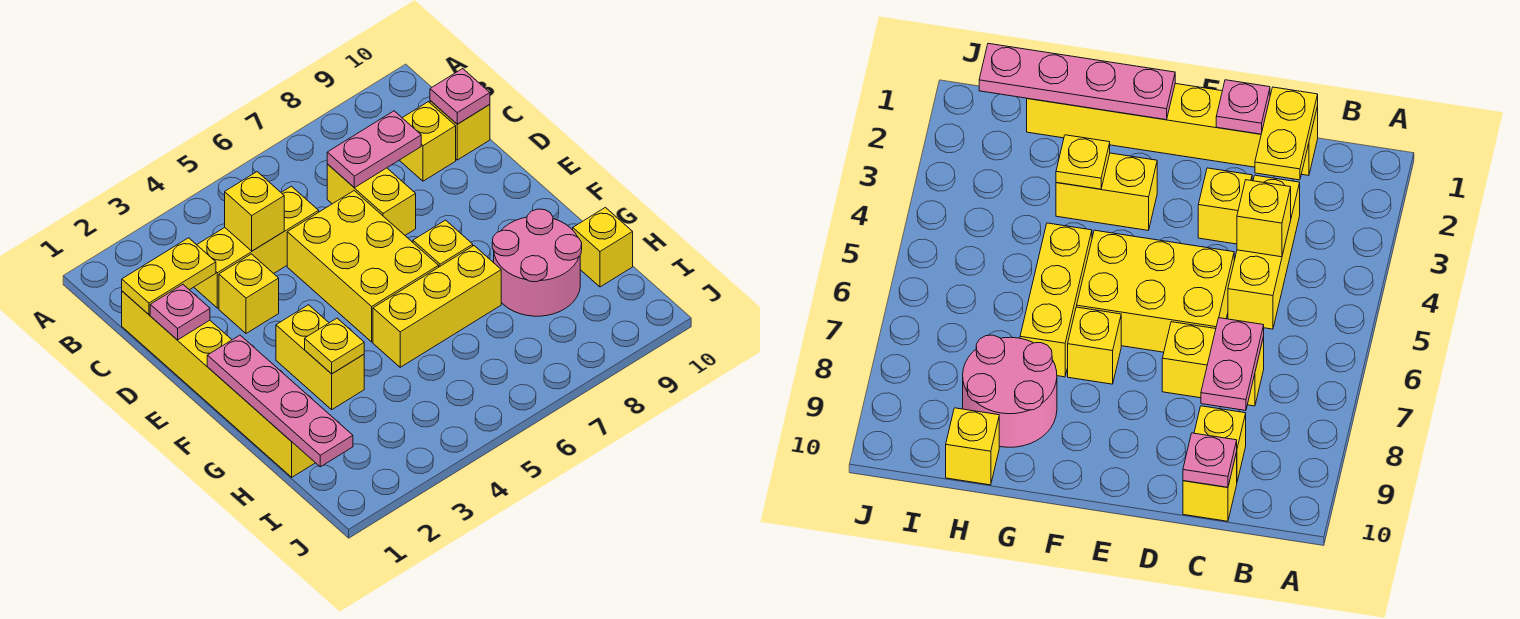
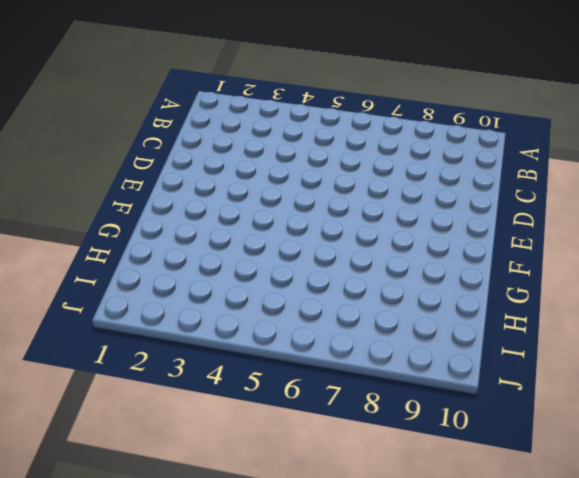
none -> yellow 1x6 brick [122,291,315,477]
none -> yellow 1x3 brick [194,186,319,308]
none -> yellow 1x2 brick [327,164,416,235]

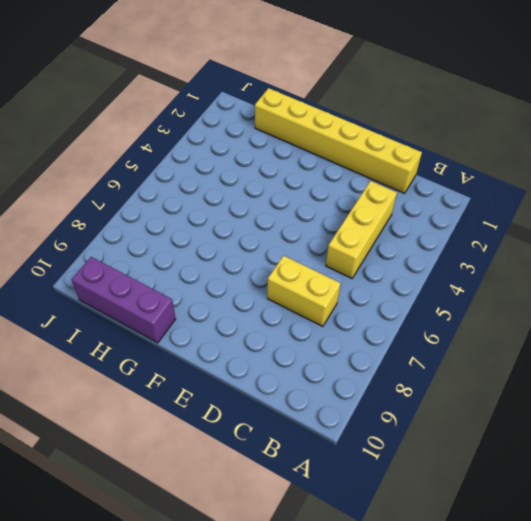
purple 1x3 brick [72,257,176,343] -> yellow 1x1 brick [573,207,633,287]
none -> yellow 1x1 brick [399,102,456,181]
none -> yellow 1x1 brick [430,101,490,160]
none -> yellow 1x1 brick [219,254,279,333]

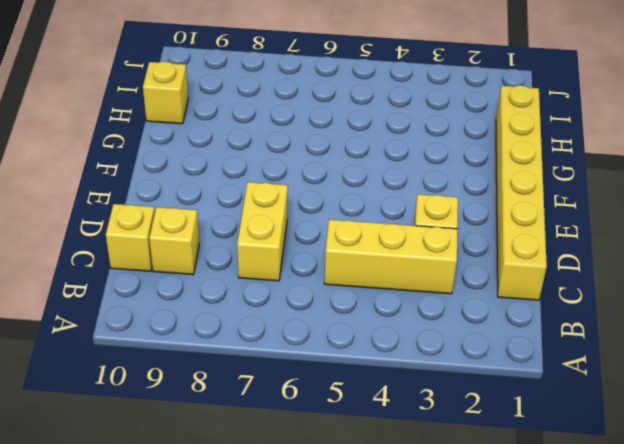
none -> yellow 2x3 brick [287,191,439,342]
none -> yellow 1x2 brick [276,305,364,409]
none -> yellow 1x1 brick [413,220,473,267]

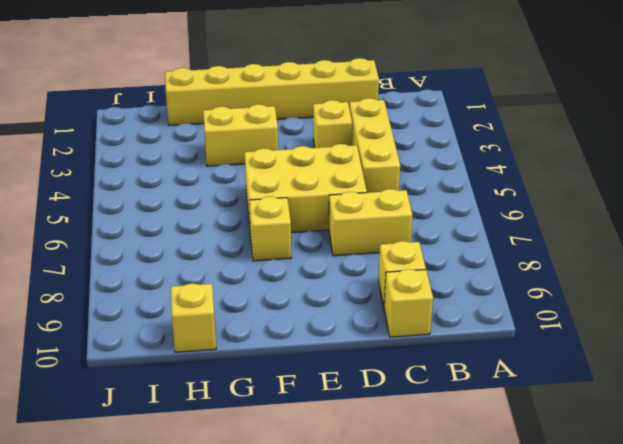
none -> yellow 1x3 brick [373,246,501,367]
none -> pink 2x2 round brick [492,209,582,316]
none -> yellow 1x2 plate [122,238,216,314]

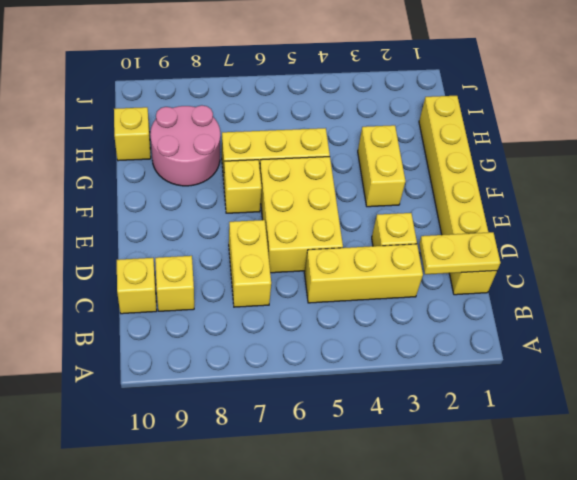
none -> yellow 1x1 brick [225,172,284,251]
none -> pink 1x2 plate [327,111,421,188]
none -> pink 1x1 plate [430,69,490,124]

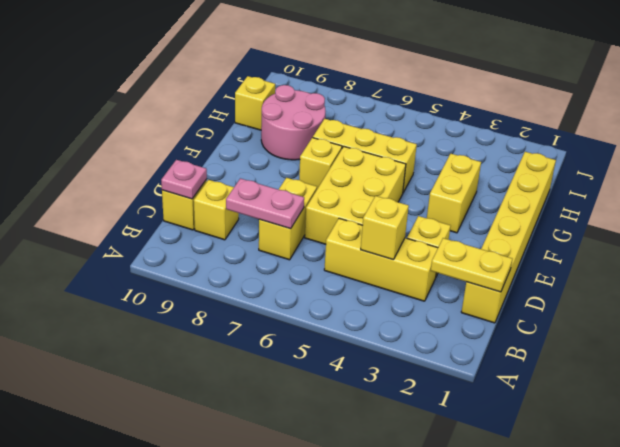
none -> pink 1x1 plate [150,285,210,340]
none -> pink 1x4 plate [207,335,353,467]
none -> yellow 1x1 plate [305,318,364,374]

